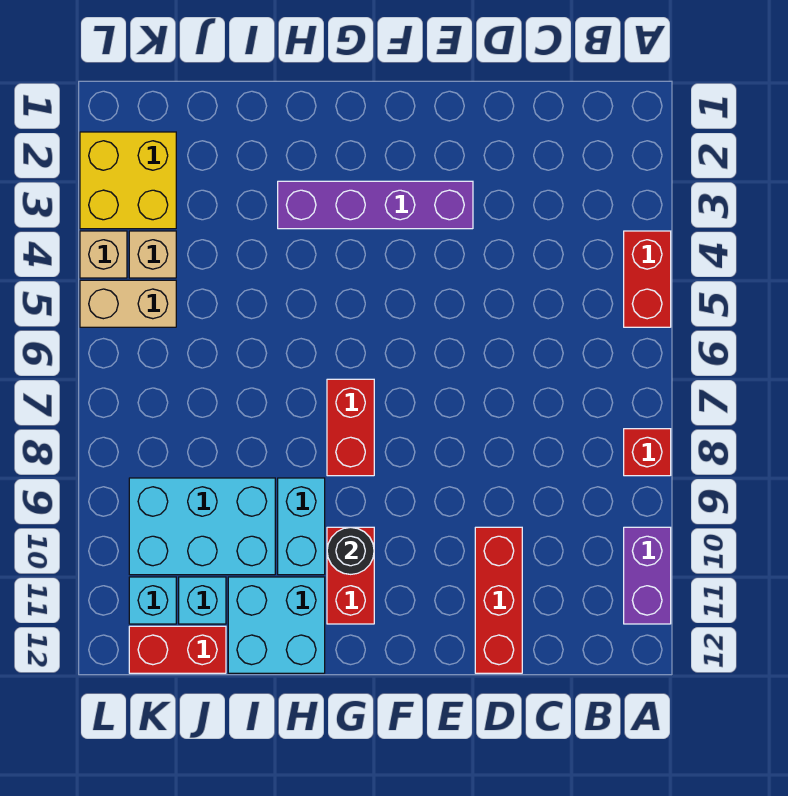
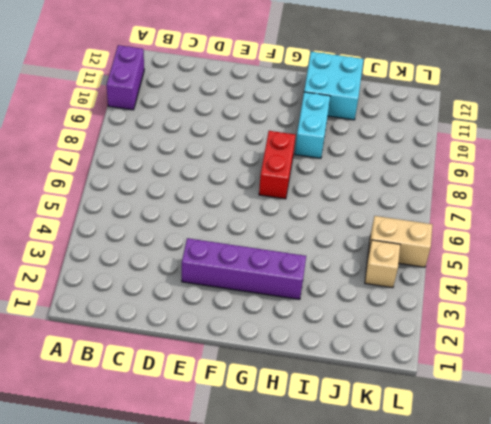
none -> red 1x2 brick [624,231,671,327]
none -> red 1x1 brick [624,429,671,476]
none -> red 1x3 brick [475,527,522,673]

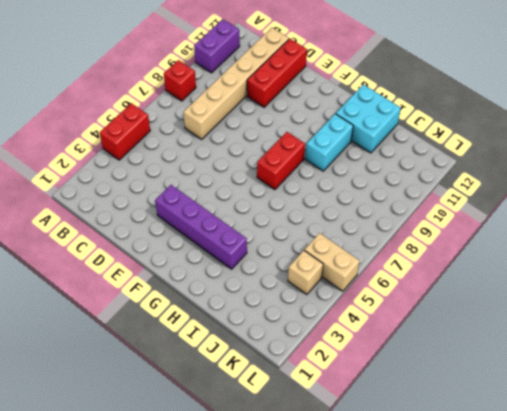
tan 1x6 brick [183,28,289,139] -> none
none -> red 1x2 brick [327,527,374,624]
none -> cyan 2x3 brick [129,478,275,575]
none -> cyan 1x1 brick [179,577,226,624]

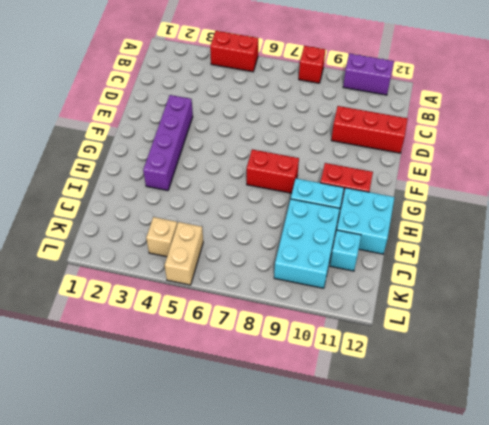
none -> red 1x2 brick [129,626,226,673]
none -> yellow 2x2 brick [80,132,176,229]
none -> cyan 1x1 brick [129,577,176,624]

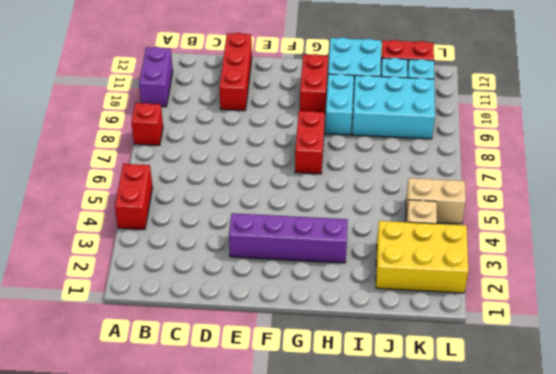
yellow 2x3 brick [376,221,468,293] -> yellow 2x2 brick [80,132,176,229]
none -> tan 1x1 brick [80,231,127,278]
none -> black 1x1 round brick [327,527,374,574]

